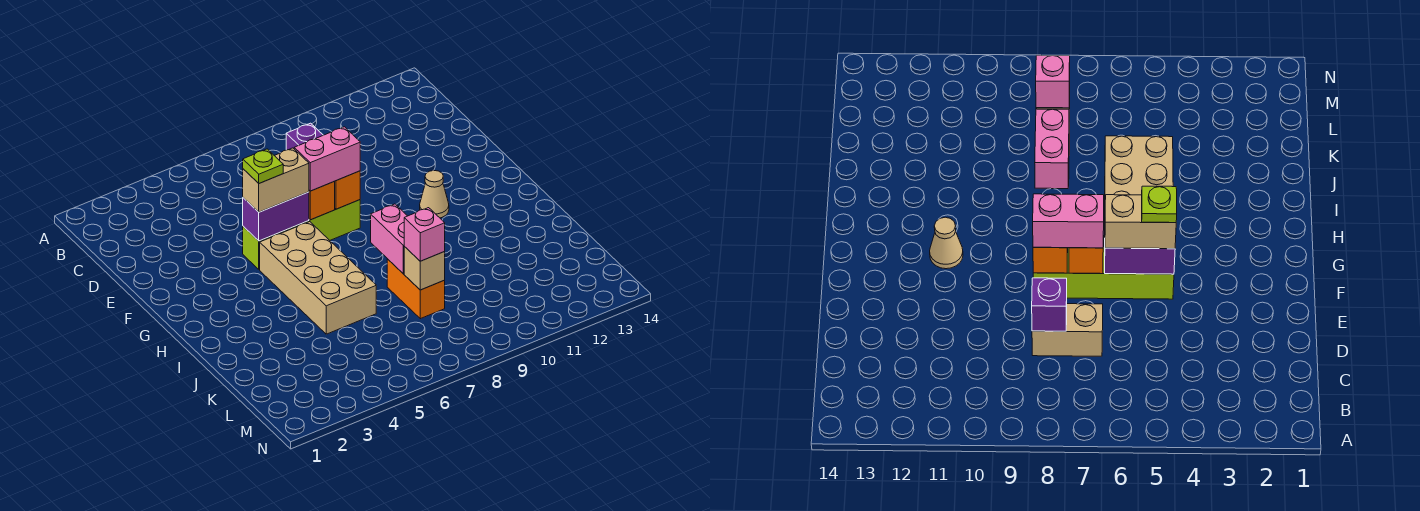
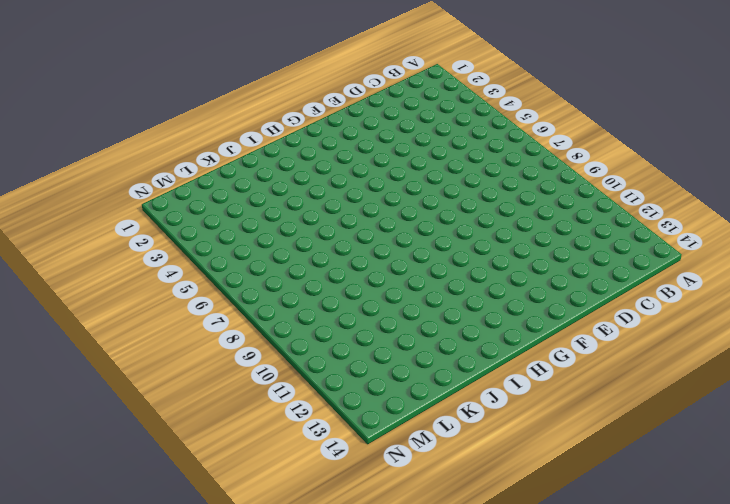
none -> tan 1x2 brick [1032,304,1103,356]
none -> lime 1x4 brick [243,200,360,270]
none -> tan 2x4 brick [260,222,376,334]

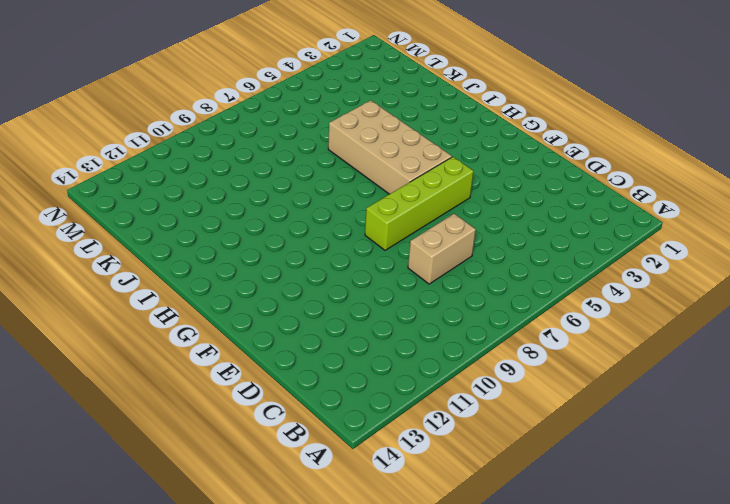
none -> tan 1x1 cone [420,170,449,218]
none -> orange 1x2 brick [387,259,445,319]
none -> purple 1x1 brick [286,123,323,150]

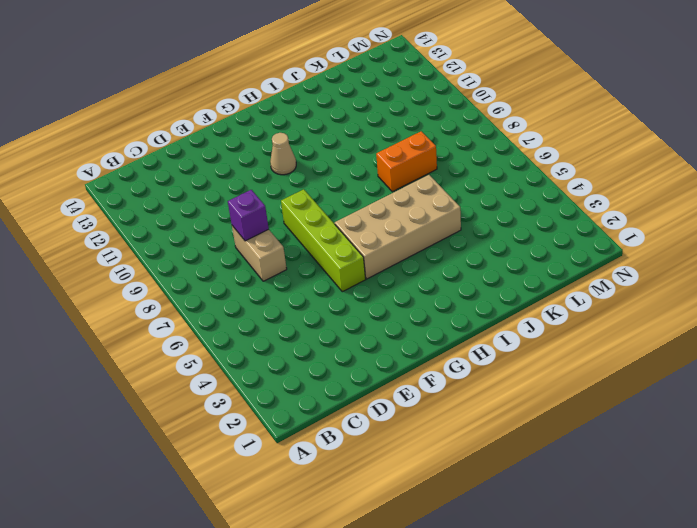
none -> purple 1x2 brick [243,192,309,241]
none -> orange 1x1 brick [309,182,335,220]
none -> orange 1x1 brick [334,171,360,209]

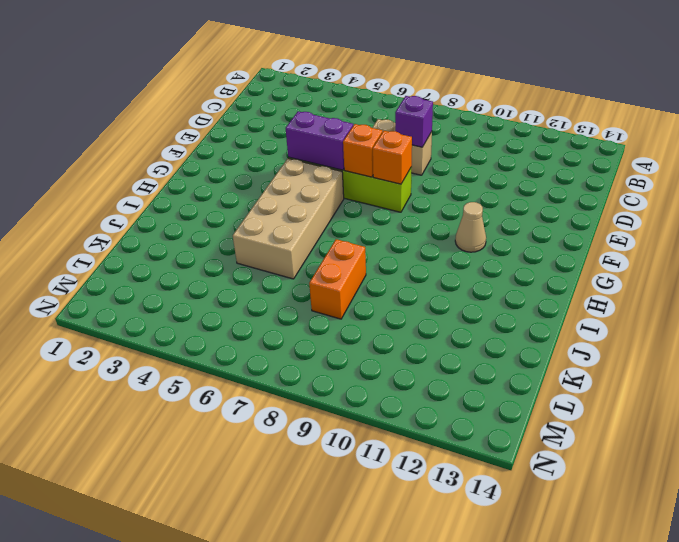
none -> pink 1x2 brick [371,204,407,274]
none -> tan 1x1 brick [404,247,445,290]
none -> tan 1x2 brick [243,148,309,212]

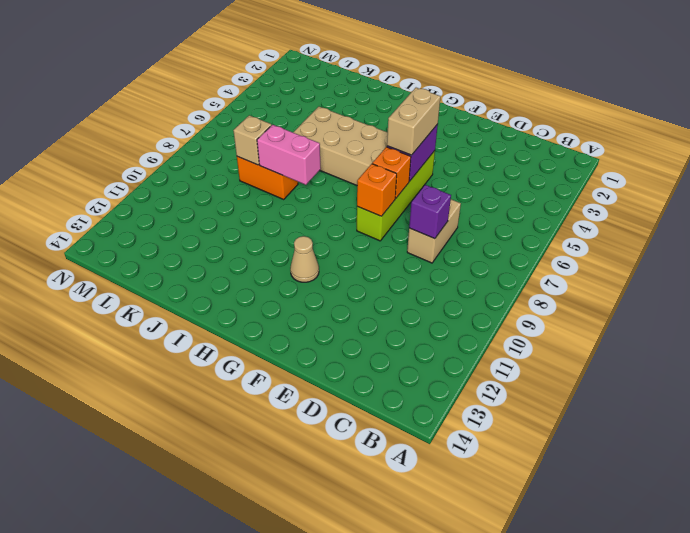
none -> pink 1x2 brick [294,127,360,191]
none -> pink 1x1 brick [404,208,445,261]
none -> lime 1x1 plate [243,149,283,183]

